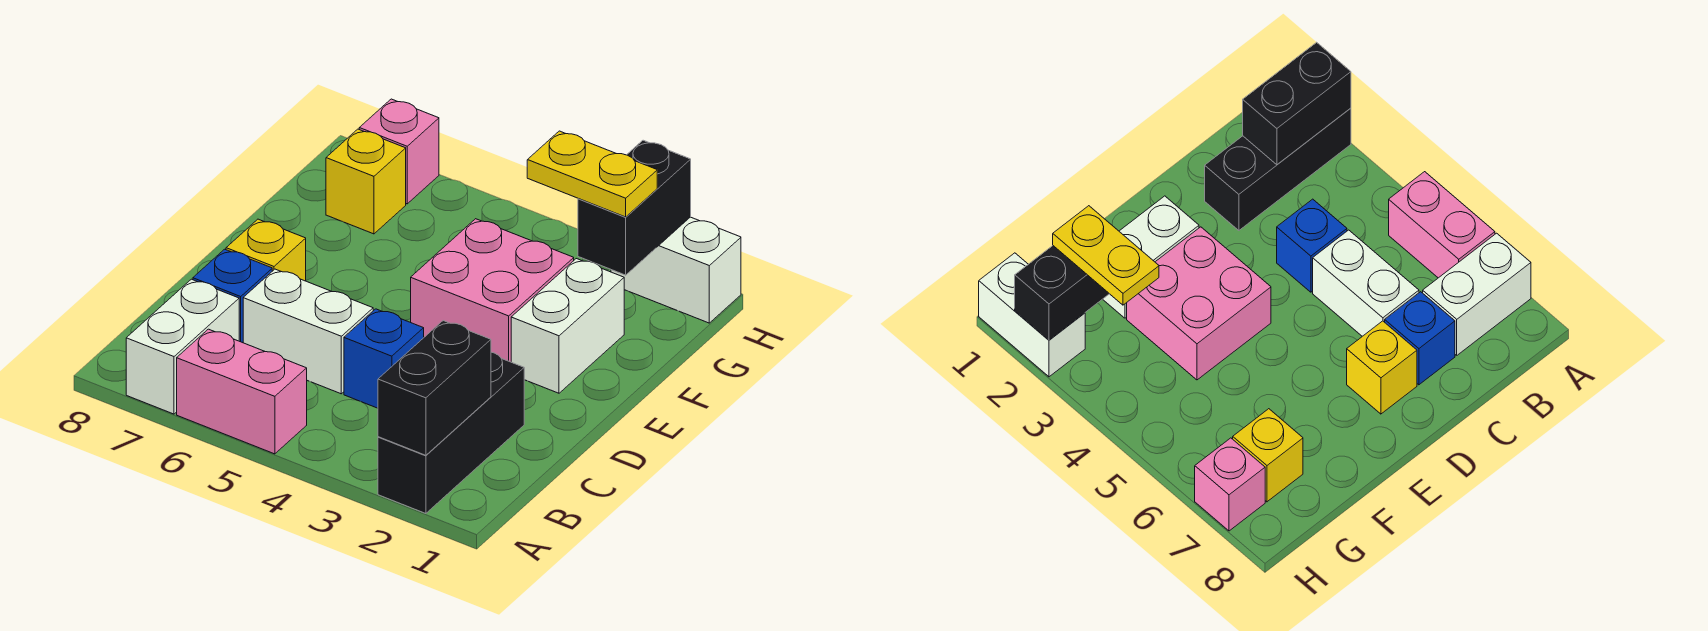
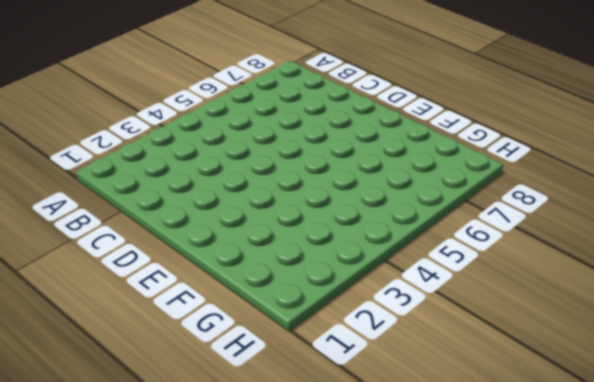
none -> black 1x3 brick [378,352,524,514]
none -> pink 1x2 brick [177,329,307,454]
none -> white 1x2 brick [126,279,239,414]

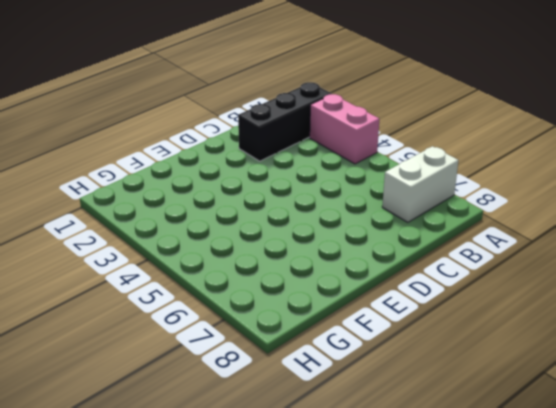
pink 1x2 brick [310,94,379,164] -> pink 1x2 brick moved to [177,329,307,454]
none -> blue 1x1 brick [344,309,424,408]
none -> white 1x2 brick [243,269,373,394]
none -> blue 1x1 brick [193,249,272,343]

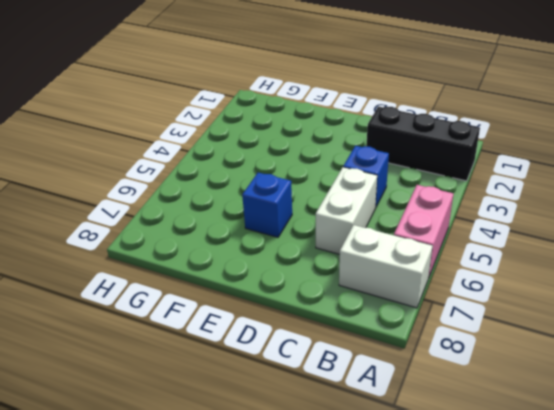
blue 1x1 brick [242,173,292,237] -> blue 1x1 brick moved to [193,249,272,343]
none -> yellow 1x1 brick [226,219,306,281]
none -> white 1x2 brick [511,259,624,393]
none -> pink 2x2 brick [411,219,574,362]

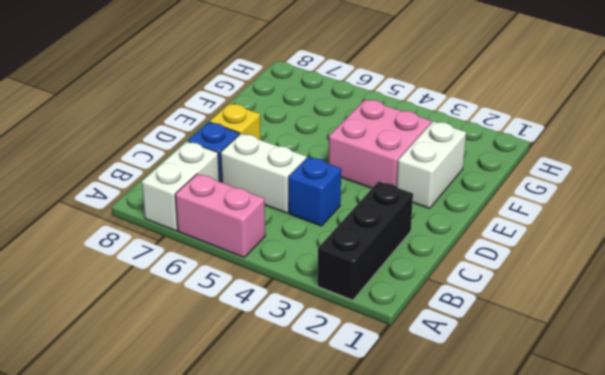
none -> yellow 1x1 brick [326,129,406,234]
none -> white 1x2 brick [611,217,741,323]
none -> pink 1x1 brick [359,99,439,204]

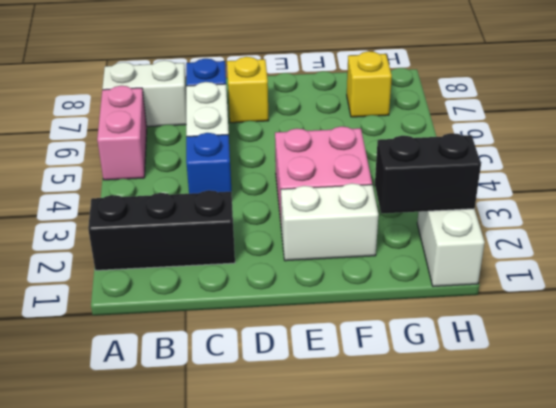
none -> pink 1x1 brick [359,99,439,204]
none -> black 1x2 brick [378,321,491,455]
none -> yellow 1x2 plate [527,131,657,217]

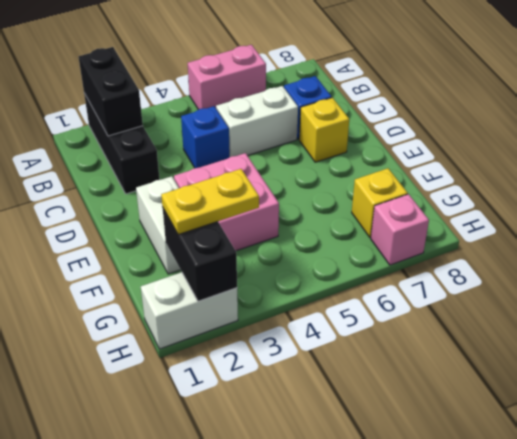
none -> white 1x2 brick [126,279,239,414]

